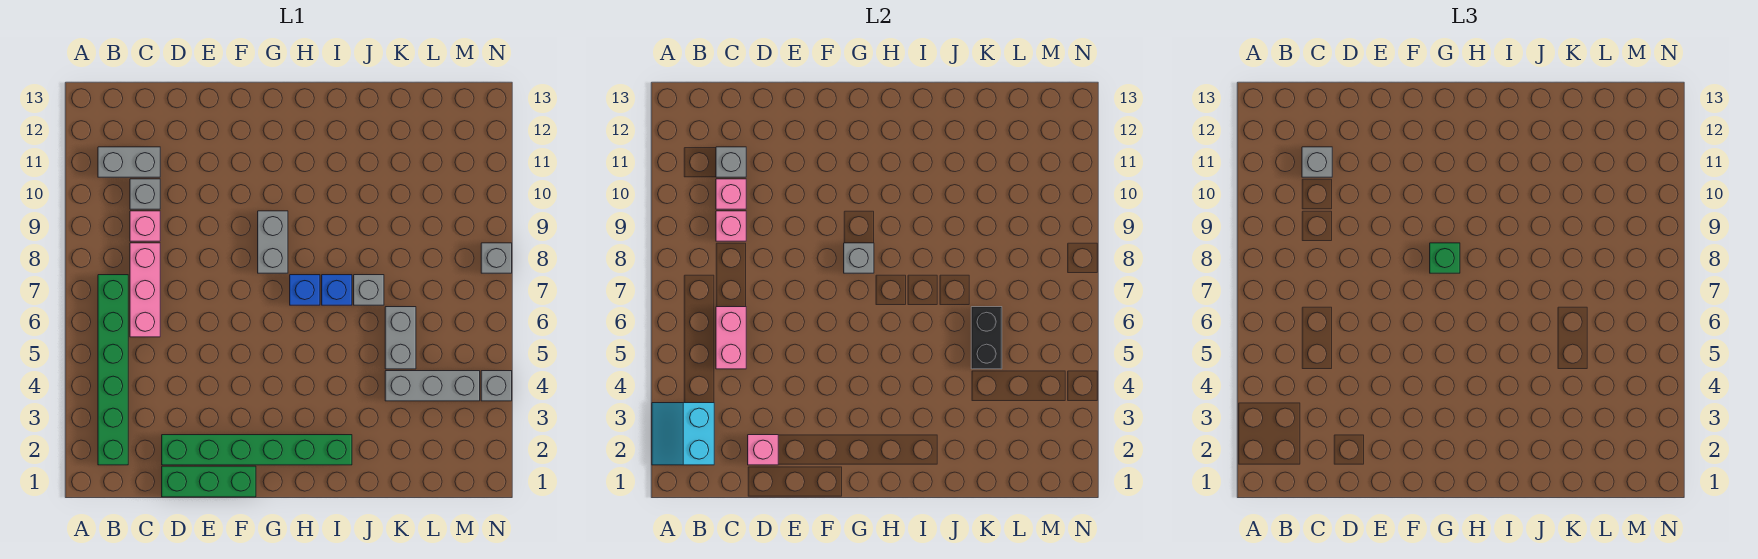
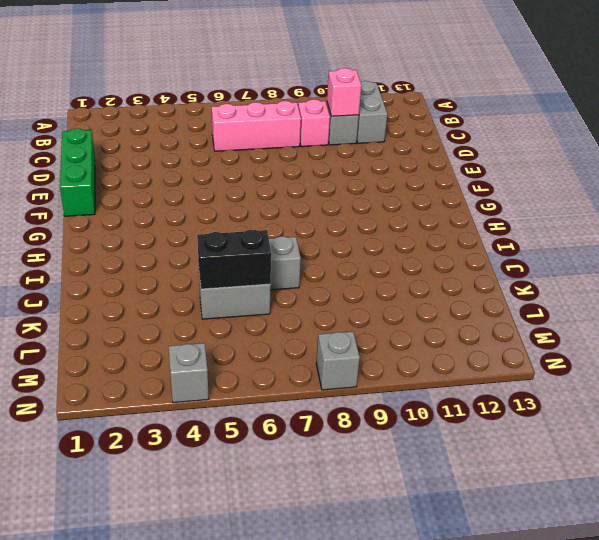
none -> green 1x6 brick [98,275,128,465]
none -> green 1x6 brick [162,435,352,465]
none -> grey 1x2 brick [258,211,288,273]

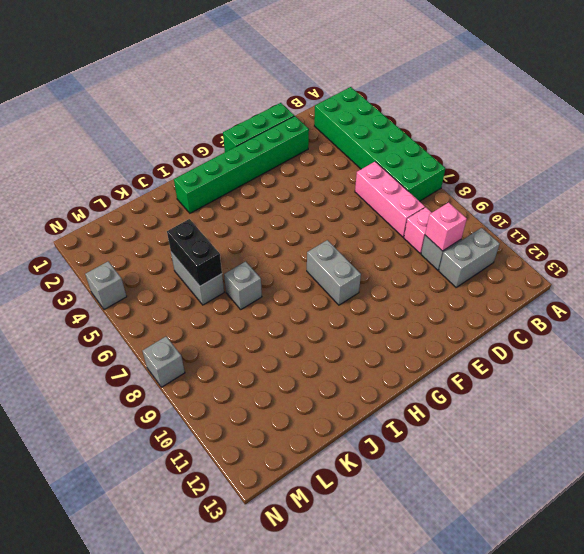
green 2x6 brick [314,87,446,201] -> green 1x6 brick [98,275,128,465]
none -> blue 1x1 brick [290,275,320,305]
none -> blue 1x1 brick [322,275,352,305]
none -> grey 1x3 brick [385,371,480,401]

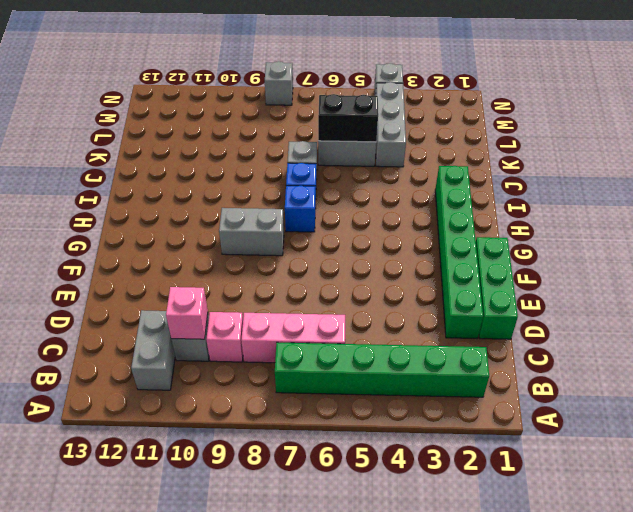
none -> cyan 2x2 slope [652,403,714,465]
none -> pink 1x2 brick [716,307,746,369]
none -> pink 1x1 brick [716,211,746,241]

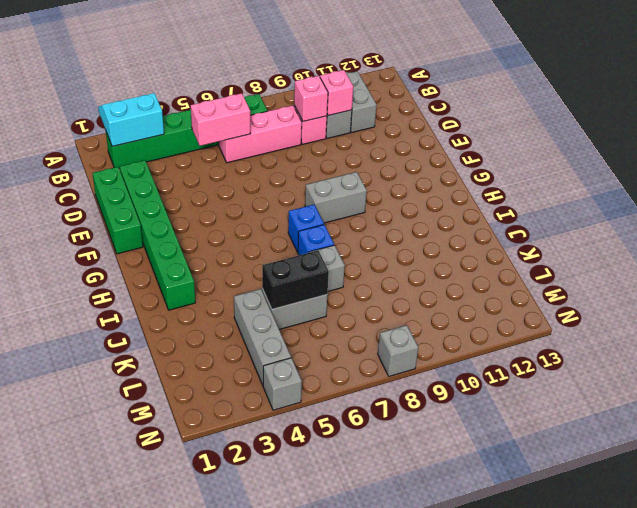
none -> grey 1x1 brick [716,147,746,177]
none -> pink 1x1 brick [748,435,778,465]
none -> grey 1x1 brick [844,243,874,273]

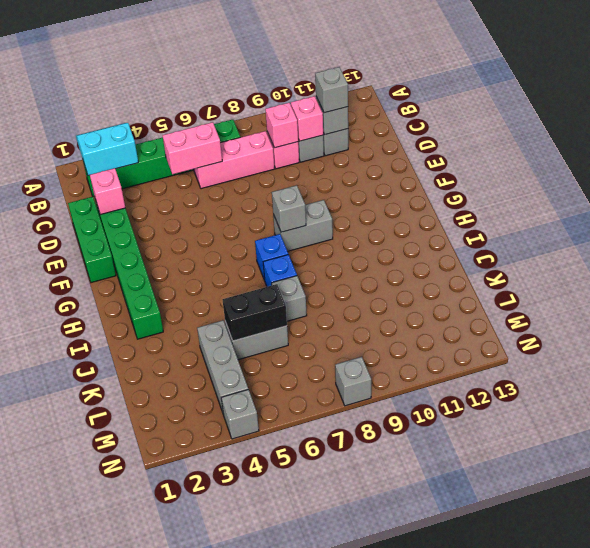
none -> green 1x1 brick [1430,243,1460,273]

